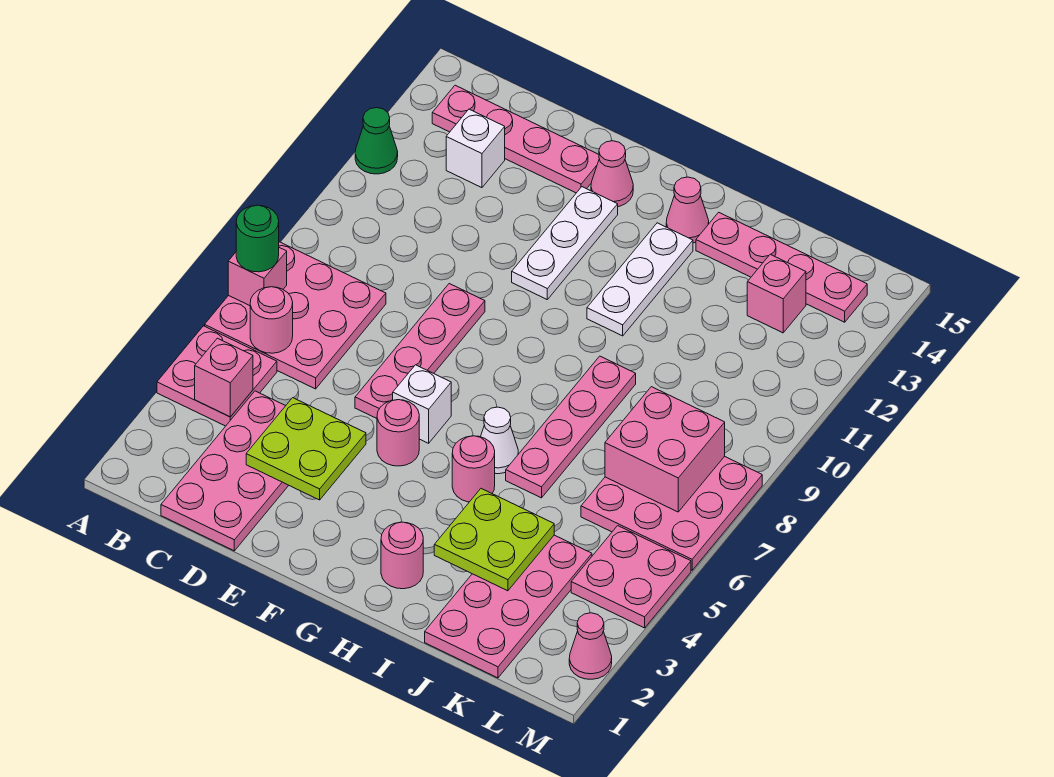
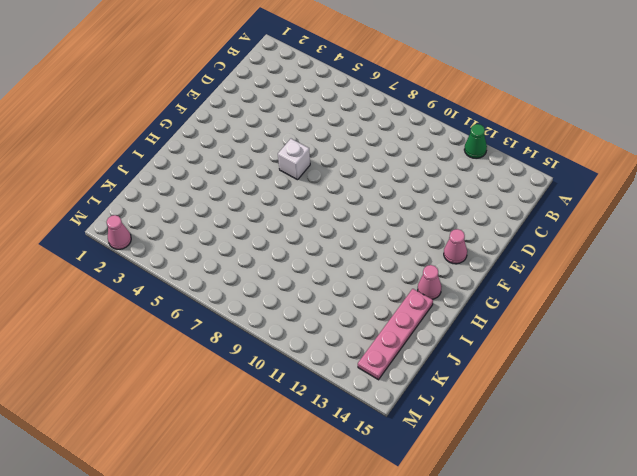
none -> pink 2x2 plate [157,326,277,426]
none -> pink 3x3 plate [205,242,386,389]
none -> pink 1x4 plate [432,85,599,193]
none -> pink 2x4 plate [161,391,289,551]

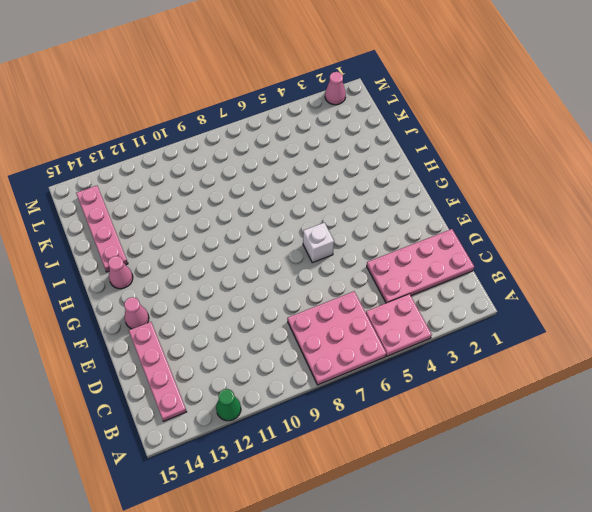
none -> white 1x1 brick [446,109,505,188]
none -> pink 1x4 plate [355,284,485,418]
none -> pink 1x1 round brick [377,400,419,466]
none -> white 1x3 plate [512,187,618,299]

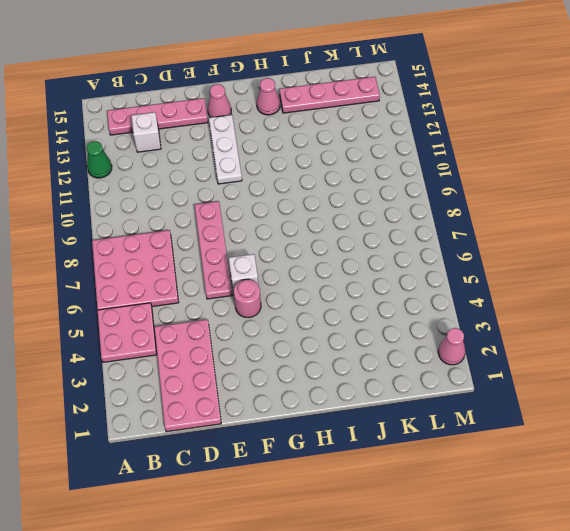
none -> pink 1x1 round brick [381,522,423,589]
none -> pink 1x1 round brick [452,436,495,502]
none -> white 1x1 cone [481,407,518,474]
none -> white 1x3 plate [587,223,693,336]

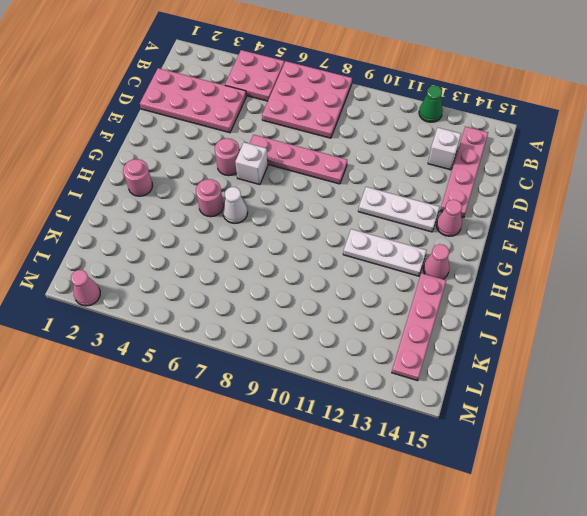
none -> pink 1x4 plate [506,356,636,498]
none -> pink 2x4 plate [425,535,592,678]
none -> pink 3x3 plate [581,456,762,570]
none -> pink 1x1 brick [747,254,806,333]

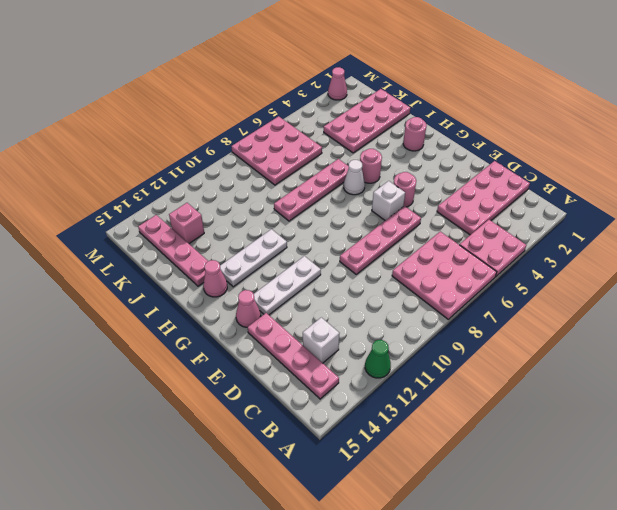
none -> pink 2x2 plate [571,526,691,628]
none -> pink 1x1 brick [228,248,287,306]
none -> pink 1x1 brick [195,338,253,417]
none -> pink 1x1 round brick [250,287,293,353]

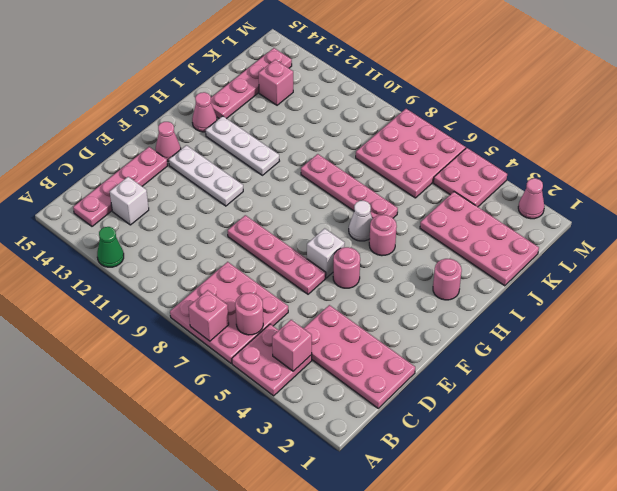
none -> lime 2x2 plate [246,398,366,500]
none -> lime 2x2 plate [434,489,554,591]
none -> pink 2x2 brick [605,387,725,512]
none -> green 1x1 round brick [236,205,279,272]

